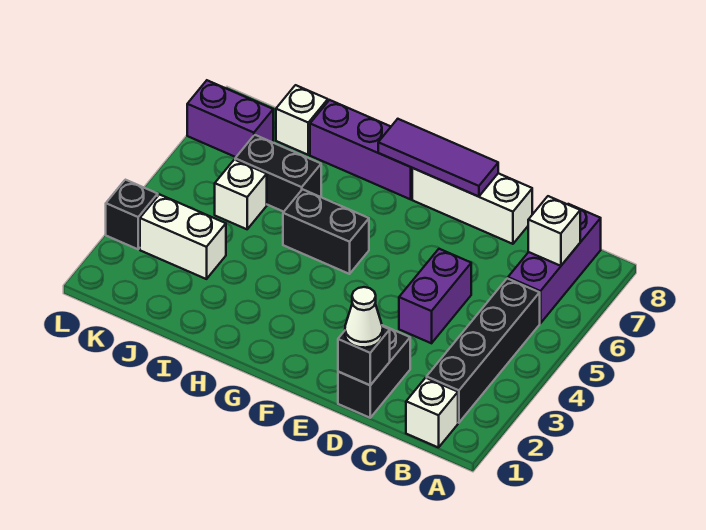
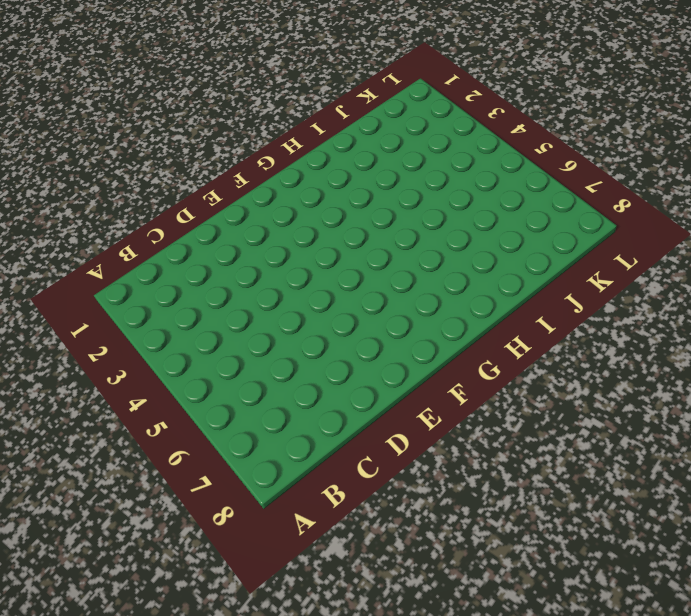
none -> white 1x1 brick [406,378,458,448]
none -> black 1x4 brick [427,278,540,423]
none -> purple 1x3 brick [508,204,601,323]

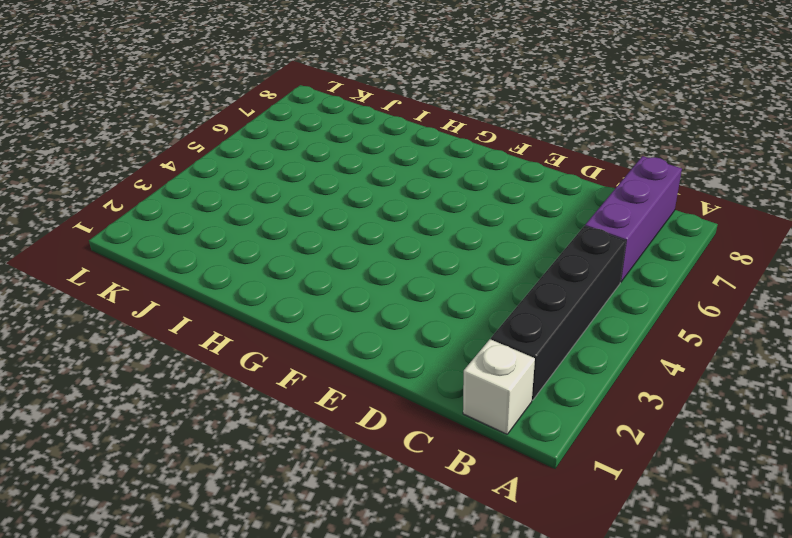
none -> black 1x2 brick [338,325,410,418]
none -> purple 1x2 brick [399,249,471,343]
none -> white 1x3 brick [412,168,532,244]

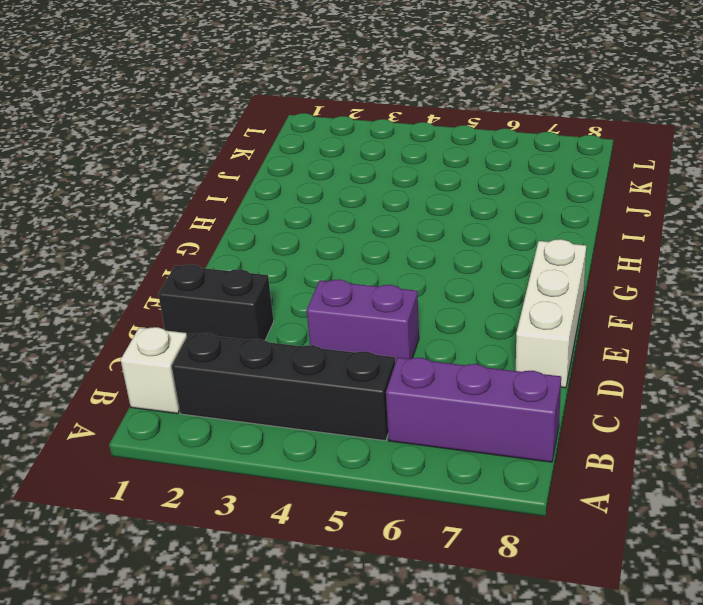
none -> black 1x2 brick [283,189,369,274]
none -> purple 1x3 brick [310,100,412,199]
none -> black 1x2 brick [235,135,321,212]

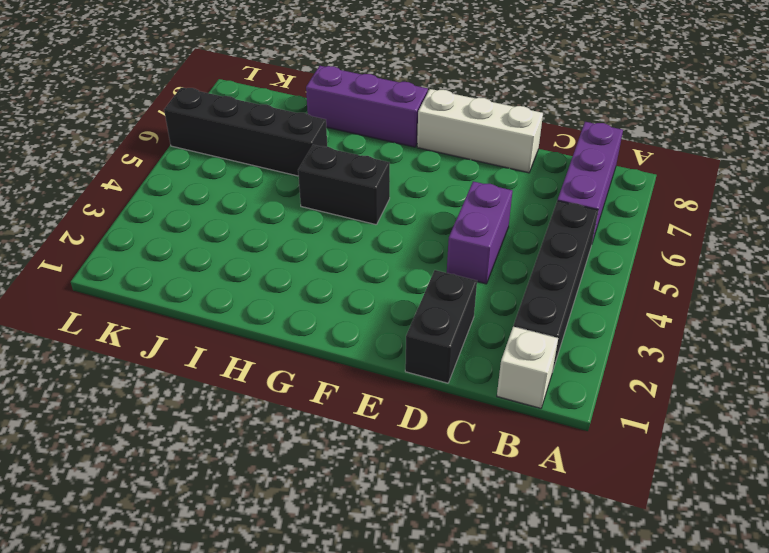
black 1x4 brick [164,87,327,176] -> black 1x2 brick [235,135,321,212]
none -> white 1x2 brick [140,195,226,279]
none -> white 1x1 brick [215,160,267,229]
none -> white 1x1 brick [276,85,328,155]

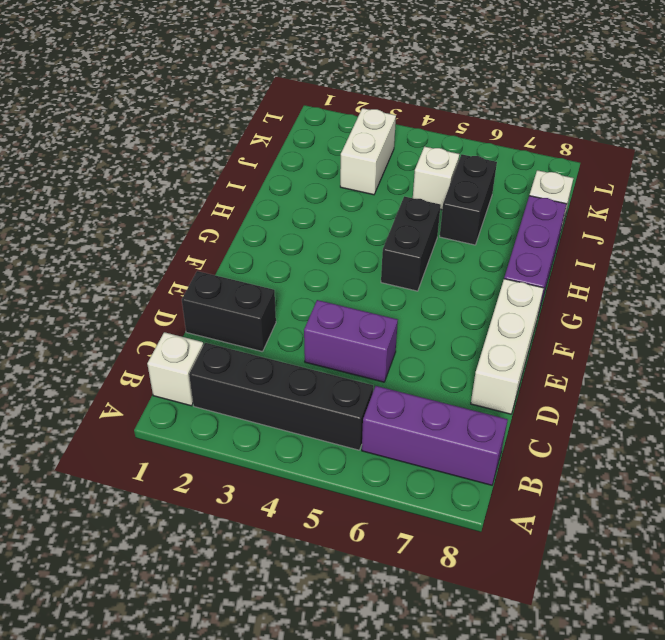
none -> purple 1x2 brick [187,80,273,157]
none -> black 1x1 brick [106,180,158,249]
none -> white 1x1 brick [528,196,580,266]

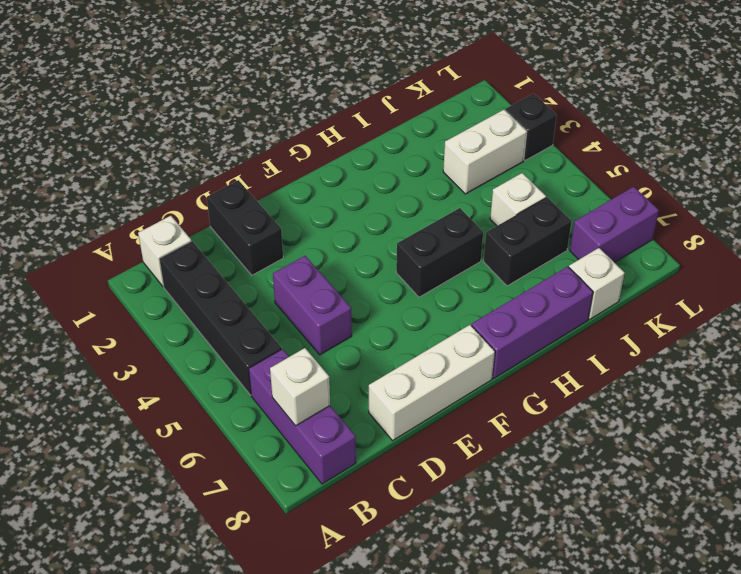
none -> black 1x1 brick [338,327,390,385]
none -> purple 1x3 tile [378,119,498,197]
none -> white 1x1 cone [345,287,383,348]

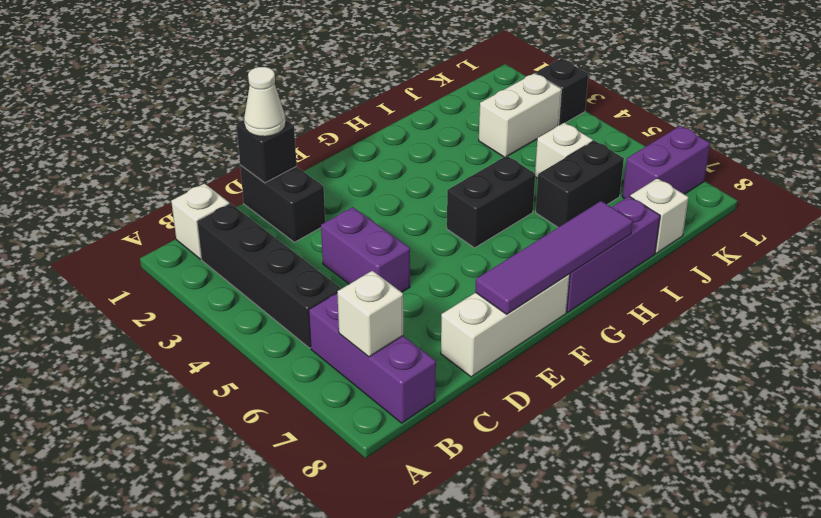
purple 1x4 tile [475,201,633,314] -> purple 1x3 tile [378,119,498,197]

